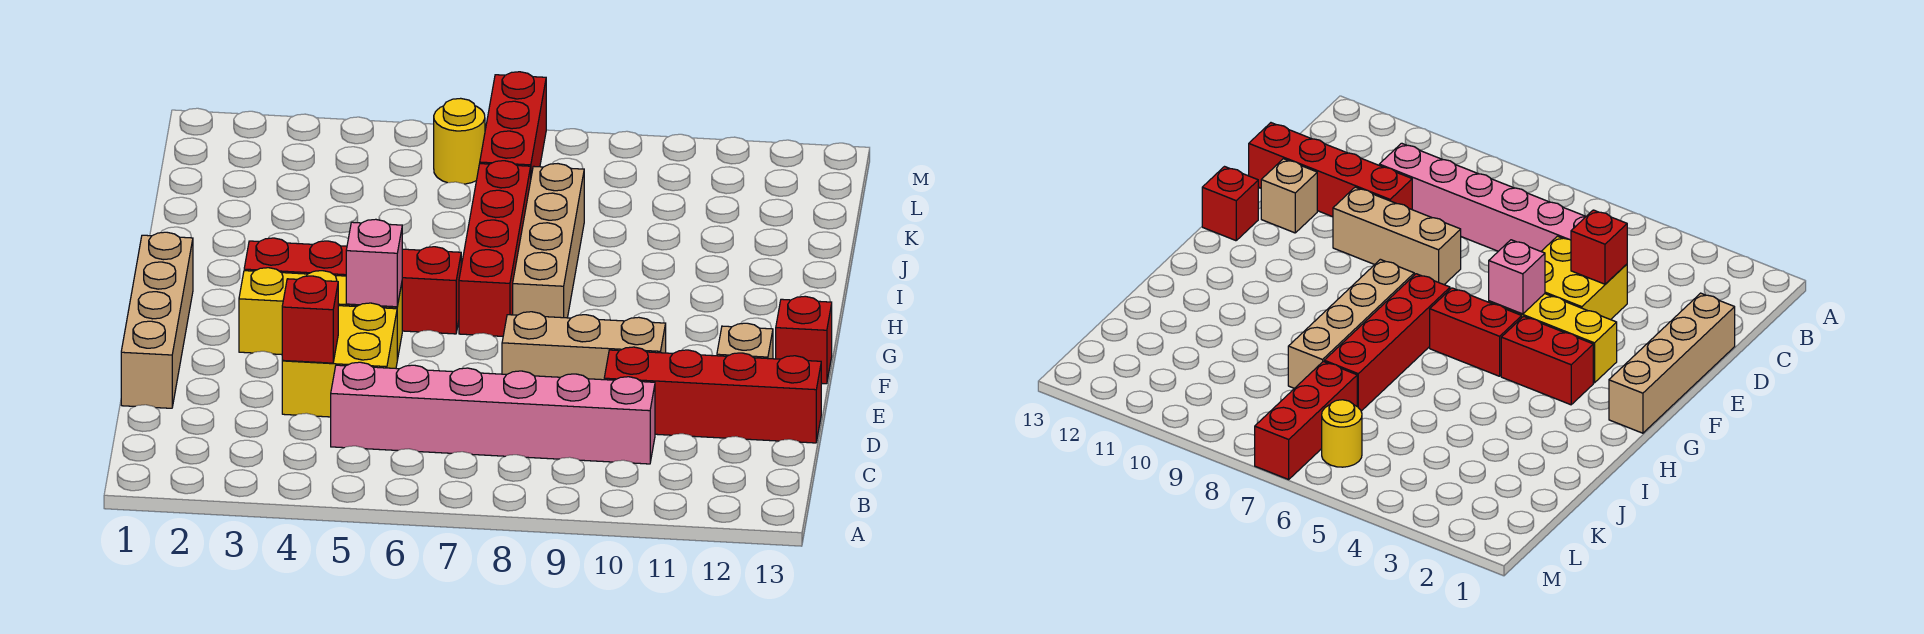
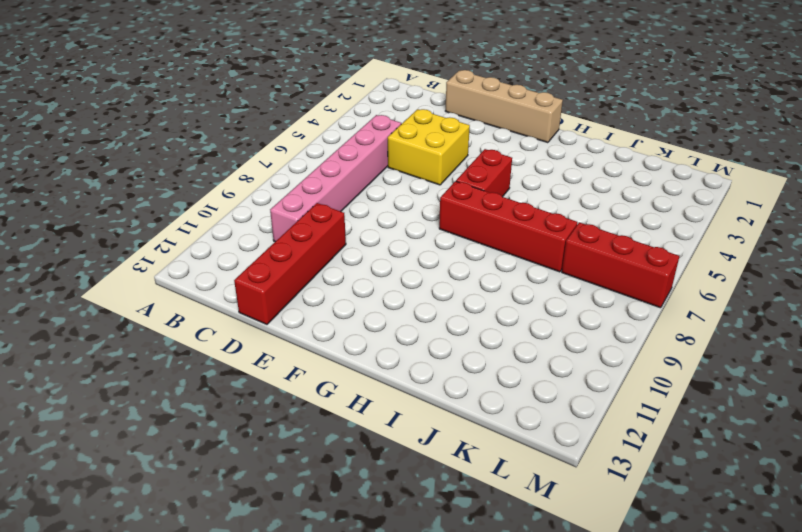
none -> tan 1x3 brick [502,312,666,380]
none -> tan 1x1 brick [717,323,773,359]
none -> yellow 1x3 brick [239,268,402,360]

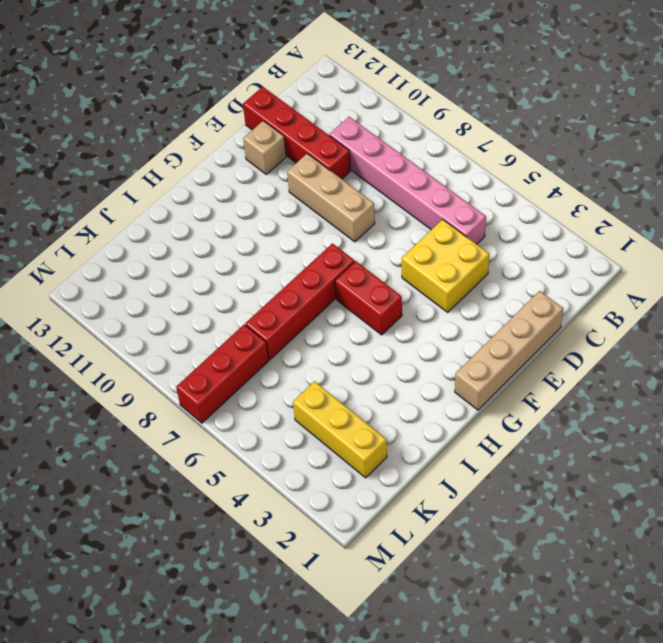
yellow 1x3 brick [293,381,387,478] -> yellow 1x3 brick moved to [239,268,402,360]
none -> red 1x1 brick [776,296,832,384]
none -> red 1x2 brick [244,238,347,276]
none -> tan 1x4 brick [513,164,584,318]

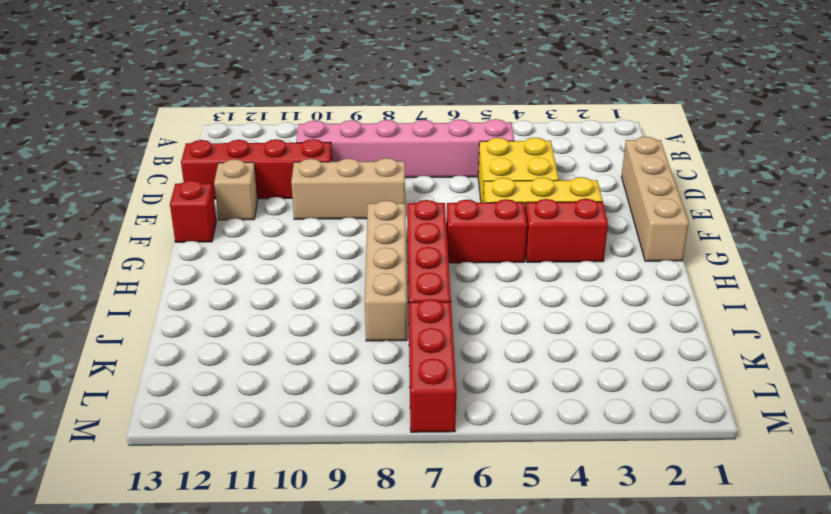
none -> yellow 1x1 round brick [434,98,485,184]
none -> red 1x1 brick [282,276,338,363]
none -> pink 1x1 brick [346,219,402,307]

